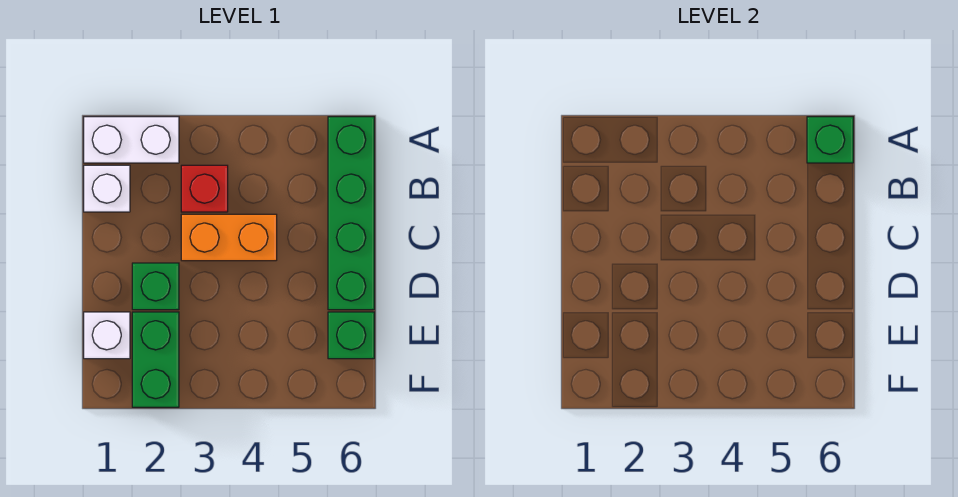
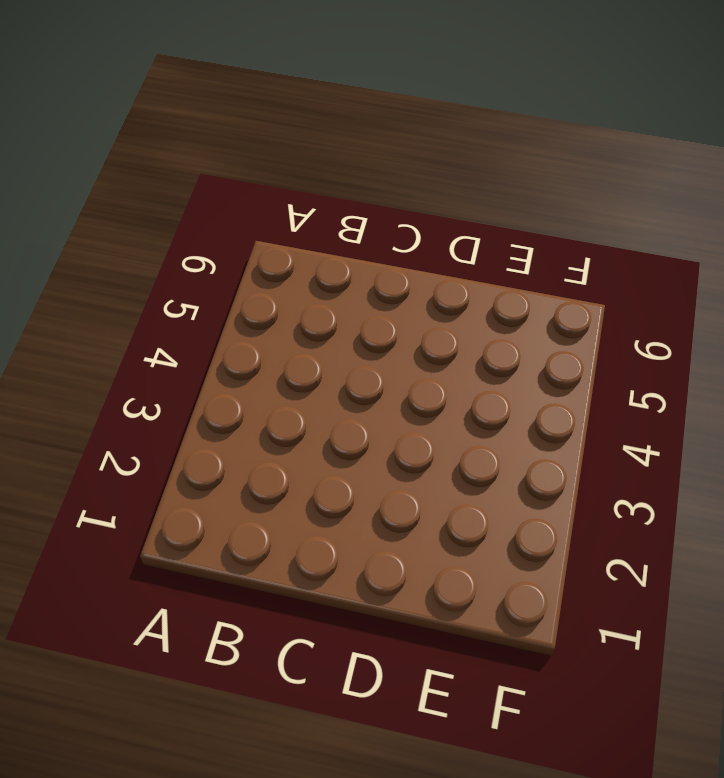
none -> white 1x2 brick [84,117,179,163]
none -> green 1x4 brick [328,117,374,310]

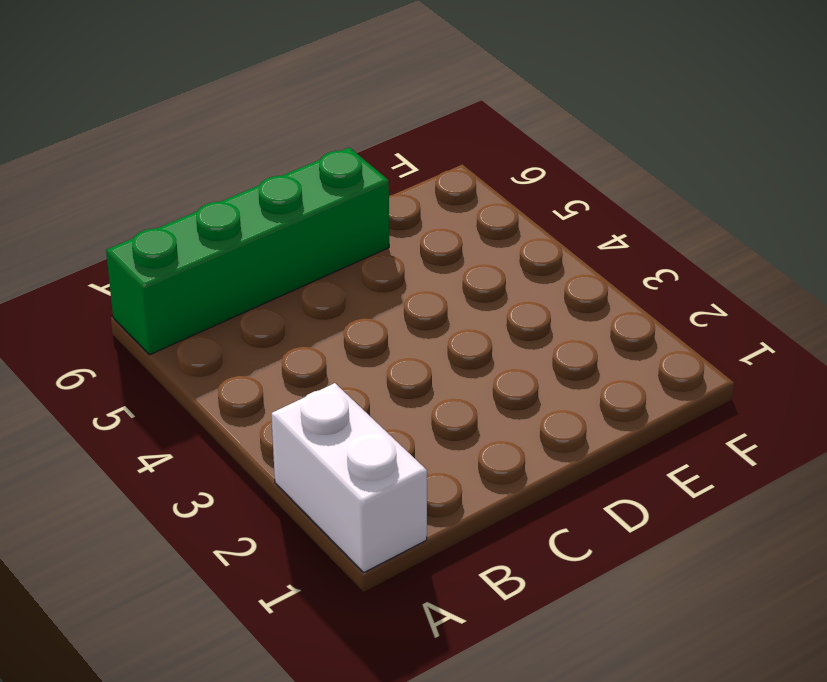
none -> white 1x1 brick [84,165,130,212]
none -> red 1x1 brick [181,165,228,212]

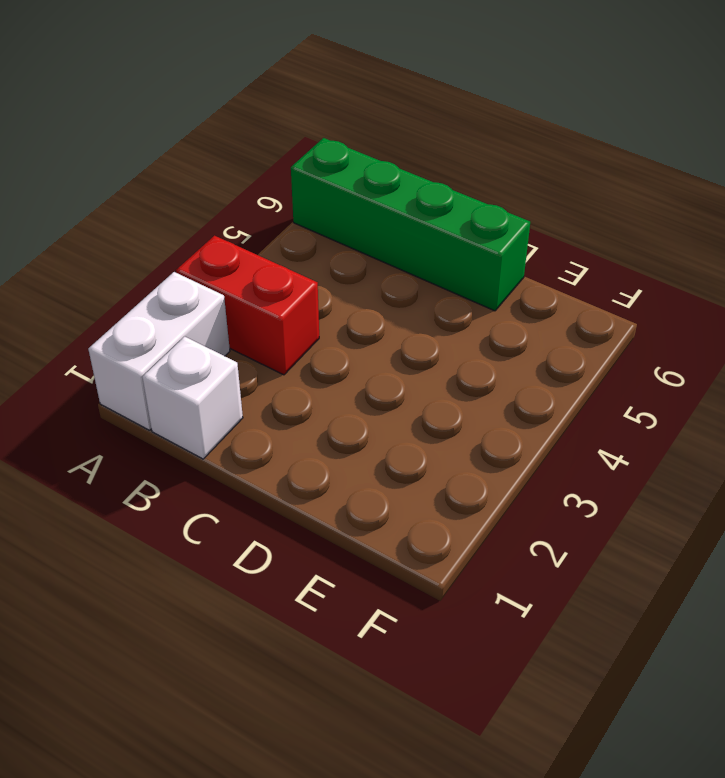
red 1x2 brick [176,236,319,375] -> red 1x1 brick [181,165,228,212]
none -> orange 1x2 brick [181,214,277,261]
none -> green 1x1 brick [132,263,179,310]

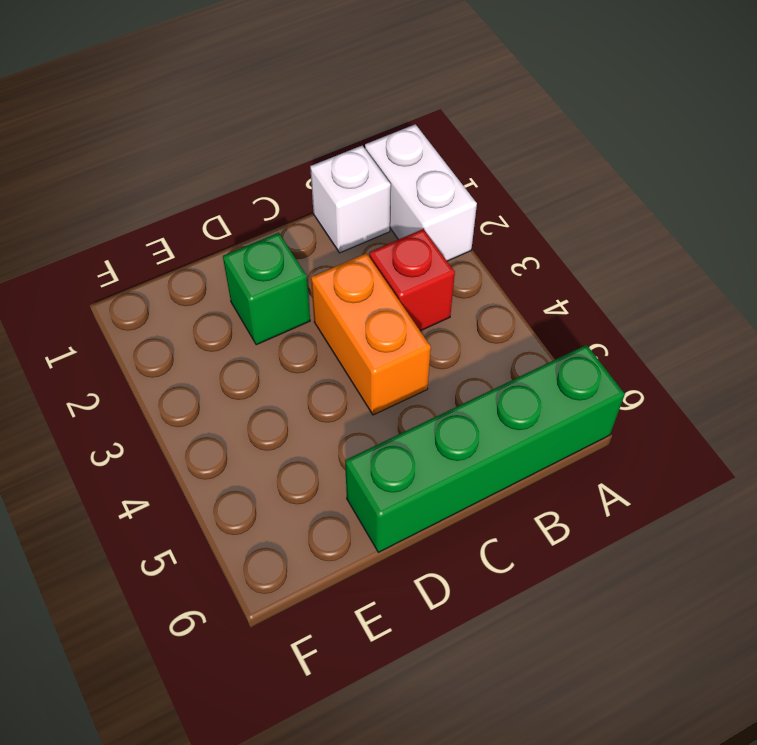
none -> white 1x1 brick [84,312,130,359]
none -> green 1x2 brick [132,312,179,407]

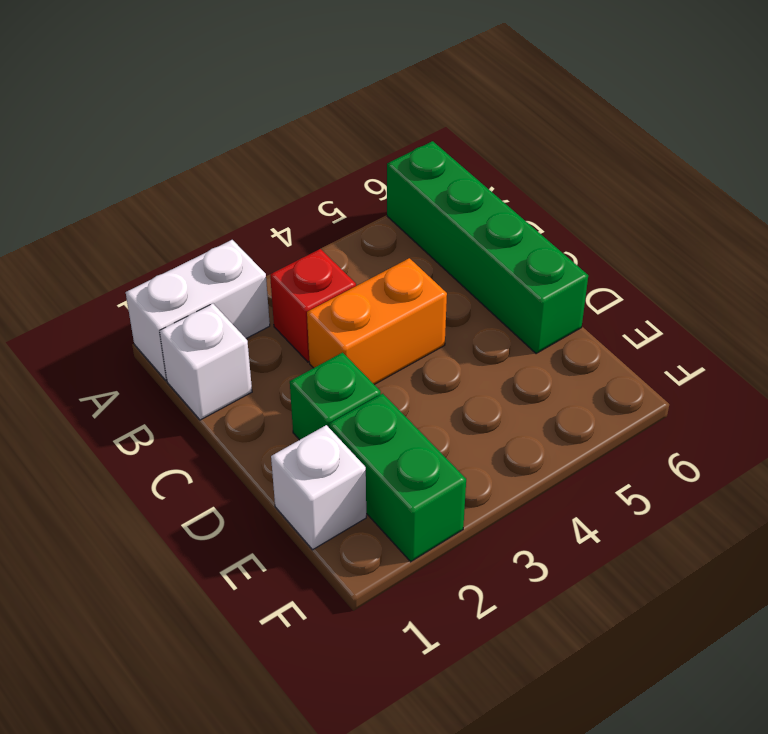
none -> green 1x1 brick [328,312,374,359]
none -> green 1x1 brick [807,117,853,163]

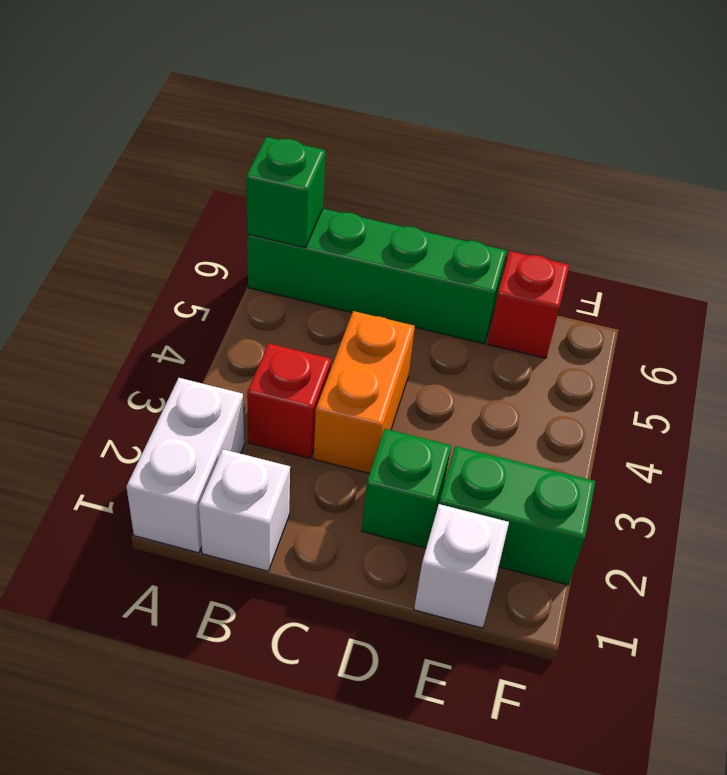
red 1x1 brick [488,251,569,358] -> green 1x1 brick [328,312,374,359]

